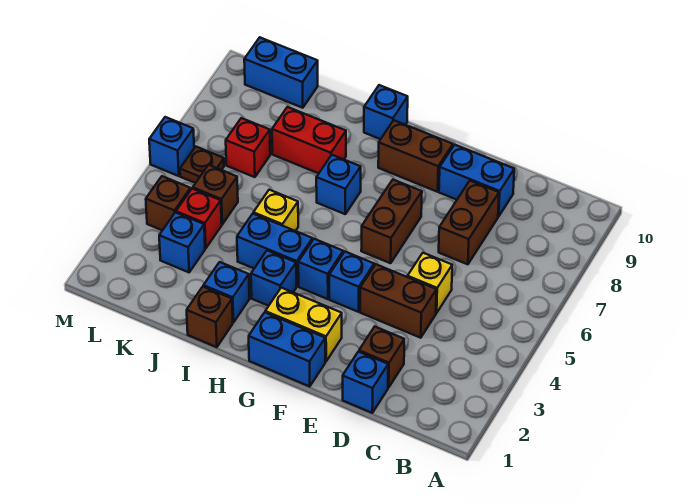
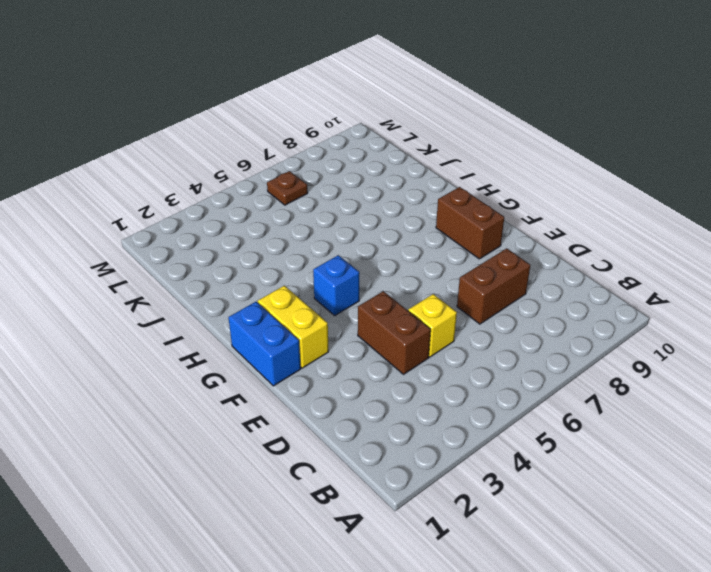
none -> blue 1x1 brick [343,352,388,413]
none -> brown 1x1 brick [359,327,404,388]
none -> blue 1x2 brick [439,145,514,216]

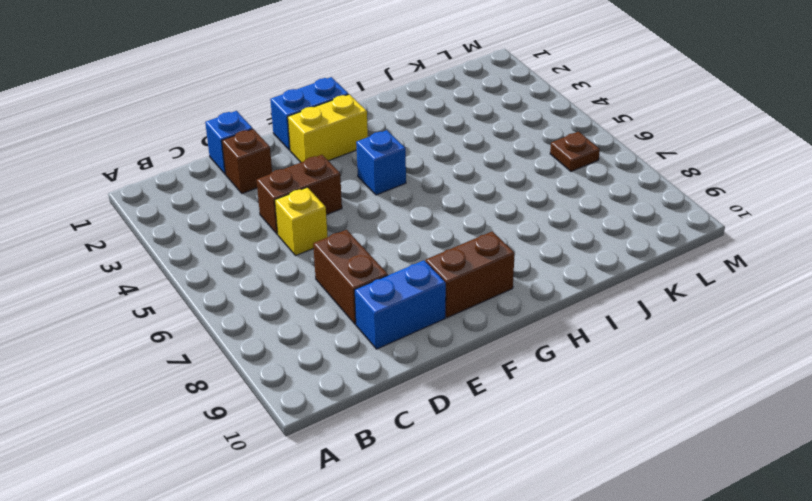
none -> blue 1x1 brick [329,252,374,312]
none -> brown 1x2 brick [361,180,422,263]
none -> blue 1x1 brick [251,251,296,306]

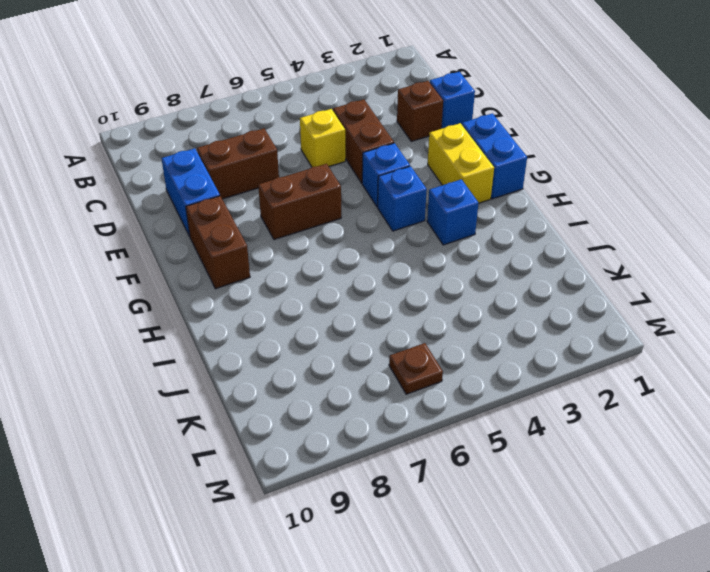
none -> blue 1x2 brick [237,214,312,286]
none -> blue 1x1 brick [316,155,361,214]
none -> blue 1x1 brick [364,85,408,139]

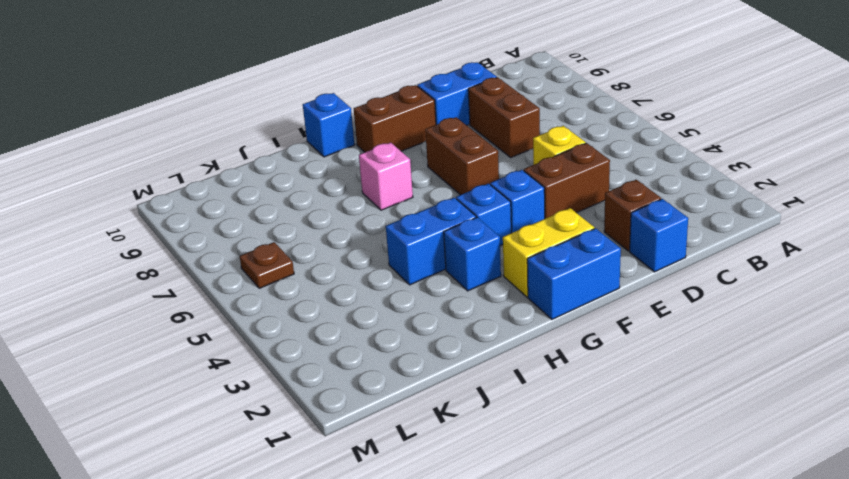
pink 1x1 brick [359,143,413,210] -> blue 1x1 brick [316,155,361,214]
none -> brown 1x1 brick [187,287,233,347]
none -> blue 1x1 brick [203,262,249,322]
none -> yellow 1x1 brick [253,190,298,231]

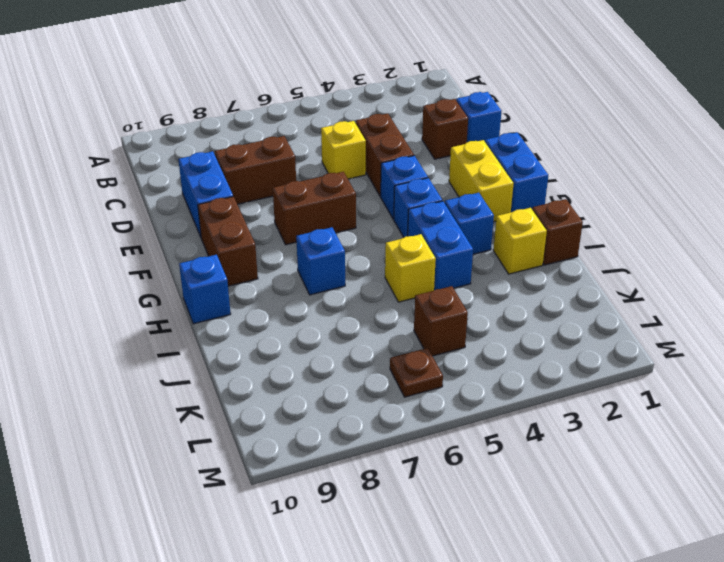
yellow 1x1 brick [493,208,547,274] -> blue 1x1 brick [203,262,249,322]
none -> red 1x2 brick [272,107,346,173]
none -> blue 1x1 brick [159,212,205,272]
none -> red 1x1 brick [176,189,222,248]

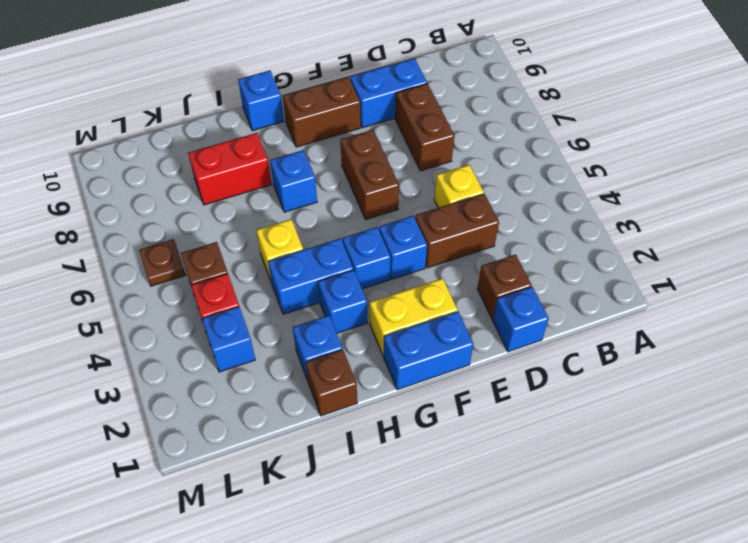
none -> red 1x1 brick [226,118,270,177]
none -> blue 1x2 brick [244,38,318,108]
none -> brown 1x1 brick [146,176,191,230]

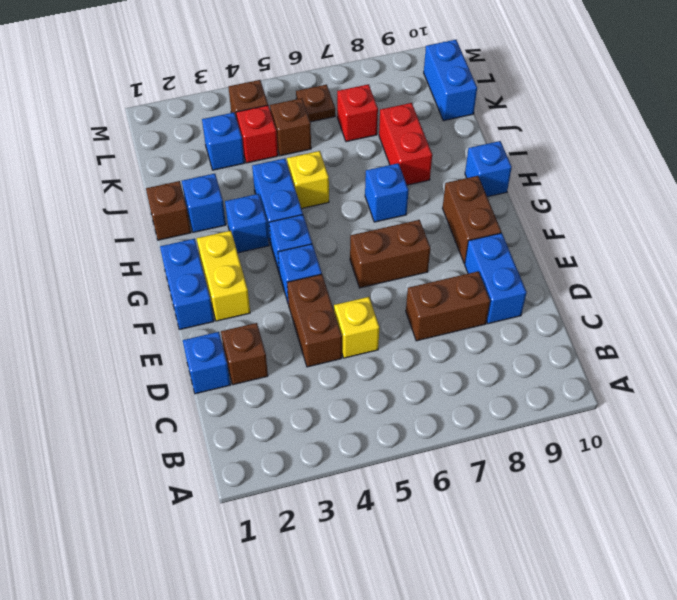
none -> blue 1x1 brick [149,117,194,176]

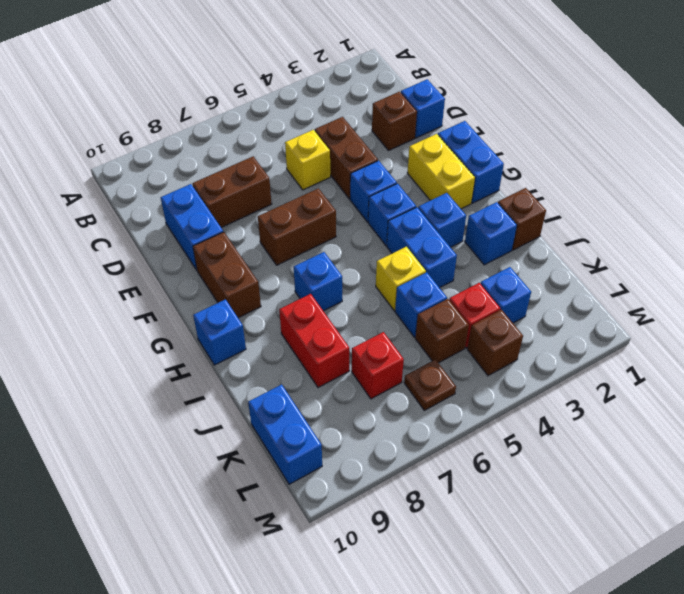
blue 1x1 brick [395,272,447,337] -> blue 1x1 brick moved to [149,117,194,176]

